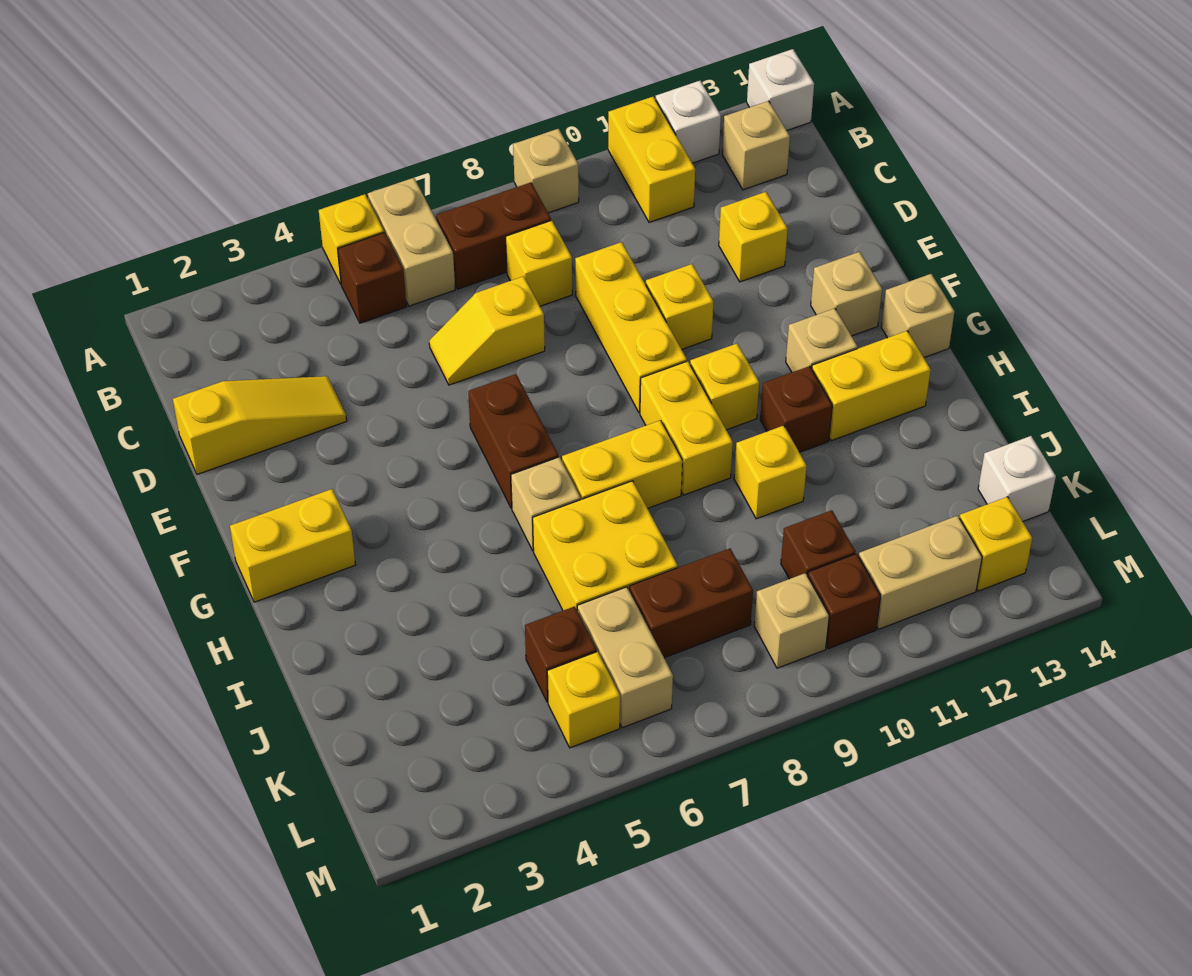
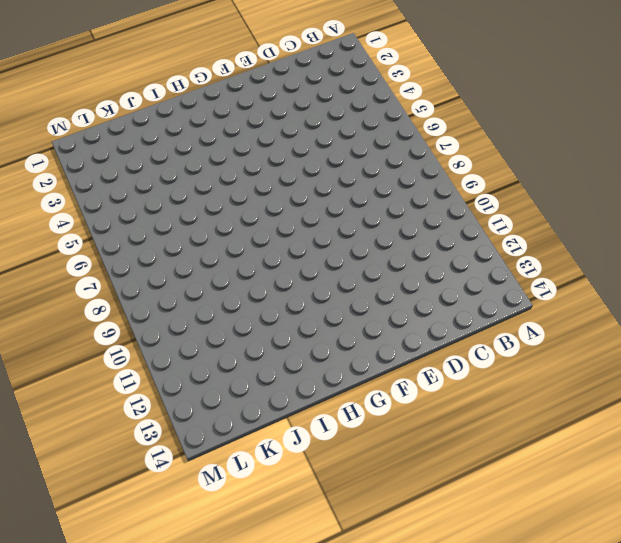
none -> yellow 1x1 brick [319,194,384,284]
none -> tan 1x2 brick [368,178,455,306]
none -> tan 1x1 brick [513,129,579,213]
none -> yellow 1x2 brick [608,97,695,222]

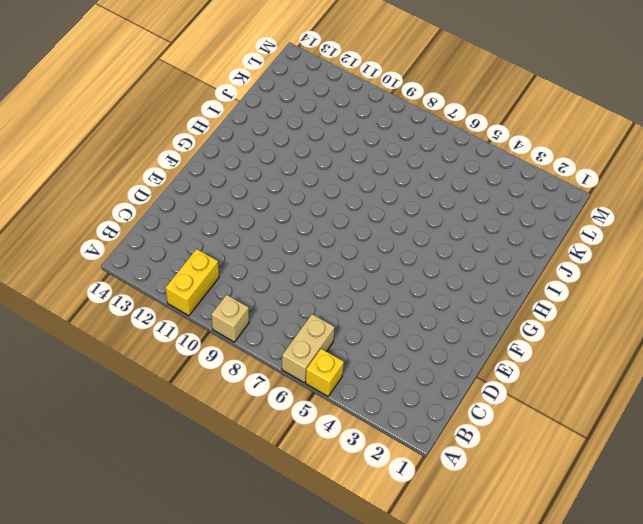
none -> white 1x1 brick [656,81,721,163]
none -> white 1x1 brick [747,49,814,130]
none -> brown 1x1 brick [338,233,407,323]
none -> brown 1x2 brick [436,182,551,289]

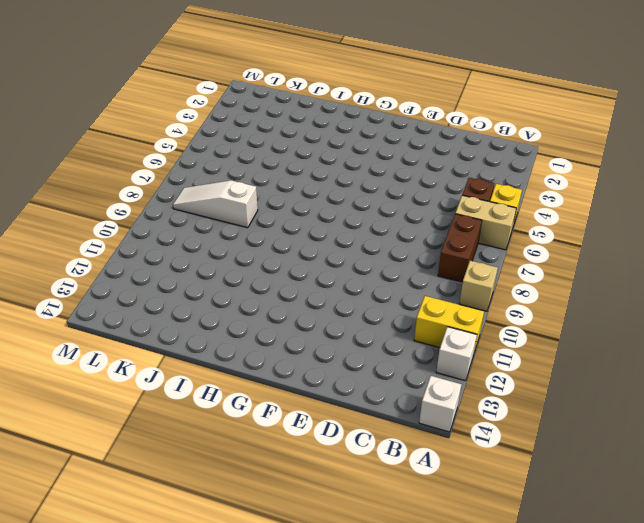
white 1x3 slope [173,180,258,228] -> brown 1x2 brick [629,548,753,658]
none -> tan 1x1 brick [722,101,790,190]
none -> yellow 1x1 brick [506,220,572,306]
none -> yellow 1x3 slope [173,376,347,474]
none -> yellow 1x2 slope [429,276,545,385]

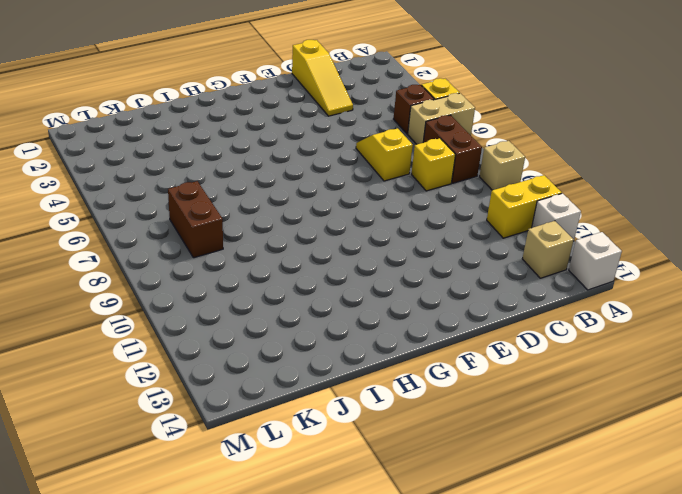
none -> yellow 1x3 brick [575,242,687,413]
none -> yellow 1x1 brick [719,192,788,282]
none -> yellow 1x1 brick [646,264,714,349]
none -> brown 1x2 brick [468,374,558,508]

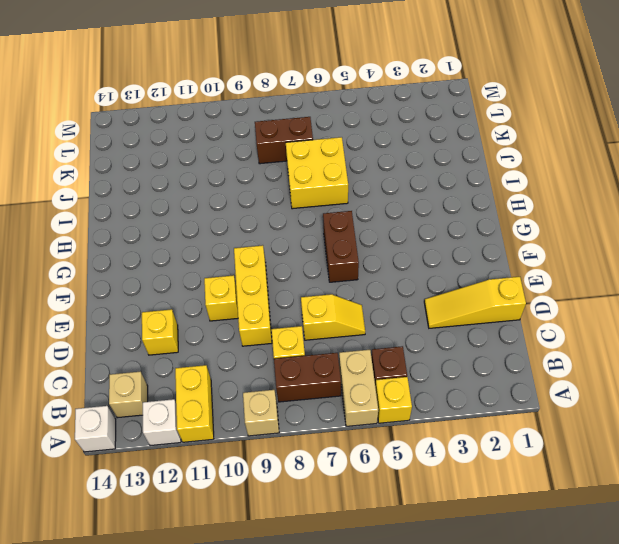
none -> tan 1x1 brick [811,252,882,336]
none -> yellow 1x2 brick [230,489,355,602]
none -> yellow 1x2 brick [640,361,733,495]
none -> yellow 1x1 brick [690,344,759,430]

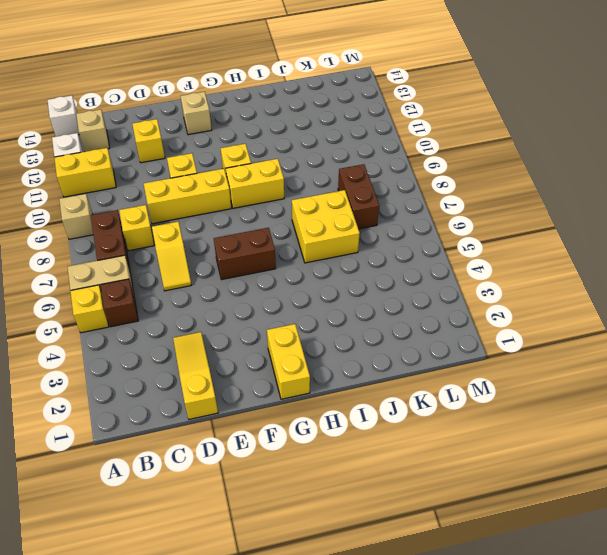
none -> tan 1x1 brick [786,308,858,372]
none -> tan 1x1 brick [881,274,955,358]
none -> tan 1x1 brick [511,457,581,551]
none -> yellow 1x2 brick [562,420,682,508]

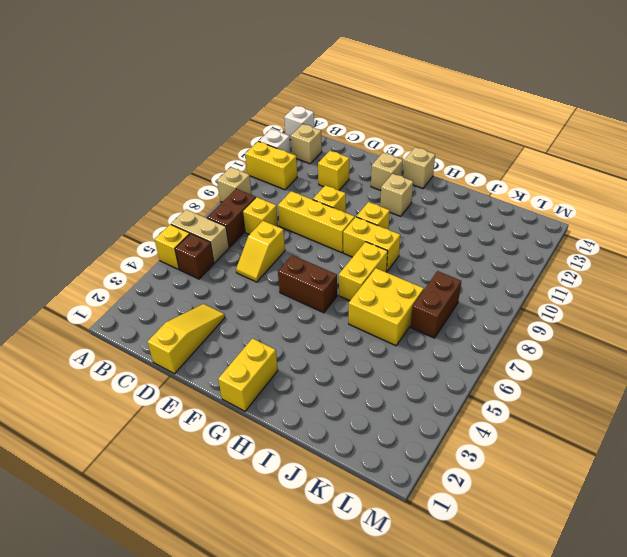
none -> tan 1x1 brick [511,457,581,551]
none -> brown 1x1 brick [760,366,832,452]
none -> yellow 1x2 brick [812,331,931,441]
none -> yellow 1x1 brick [734,425,807,519]

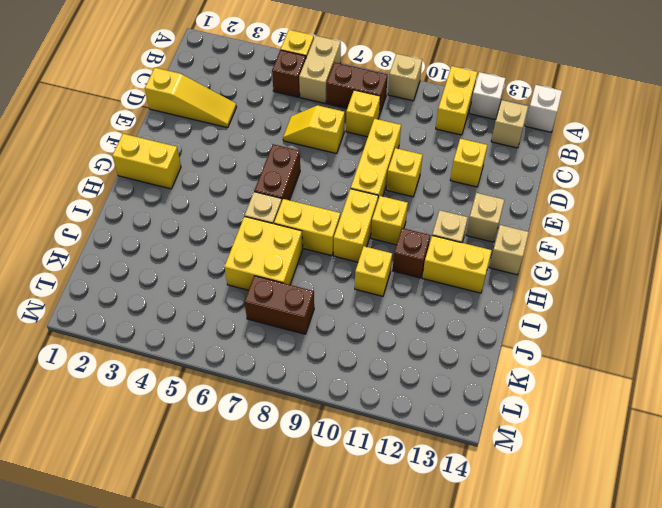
none -> brown 1x1 brick [525,606,597,702]
none -> tan 1x2 brick [577,587,673,728]
none -> brown 1x1 brick [781,510,855,579]
none -> white 1x1 brick [978,436,1056,521]

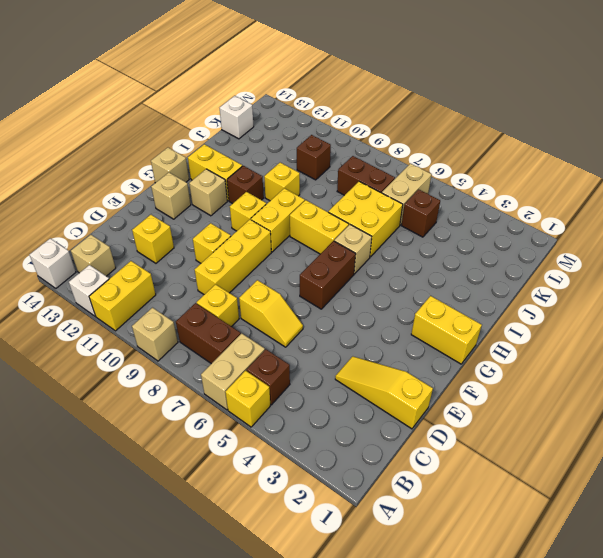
none -> yellow 1x1 brick [547,652,620,748]
none -> tan 1x1 brick [754,573,829,668]
none -> brown 1x1 brick [808,554,881,649]
none -> tan 1x2 brick [859,516,982,629]

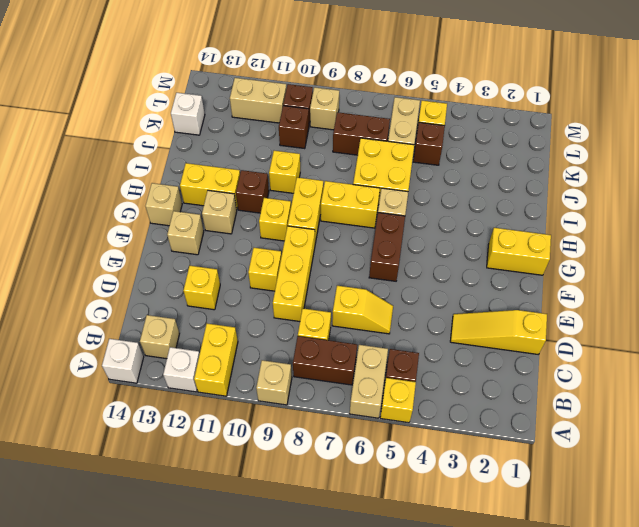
none -> yellow 1x1 brick [960,497,1032,591]

